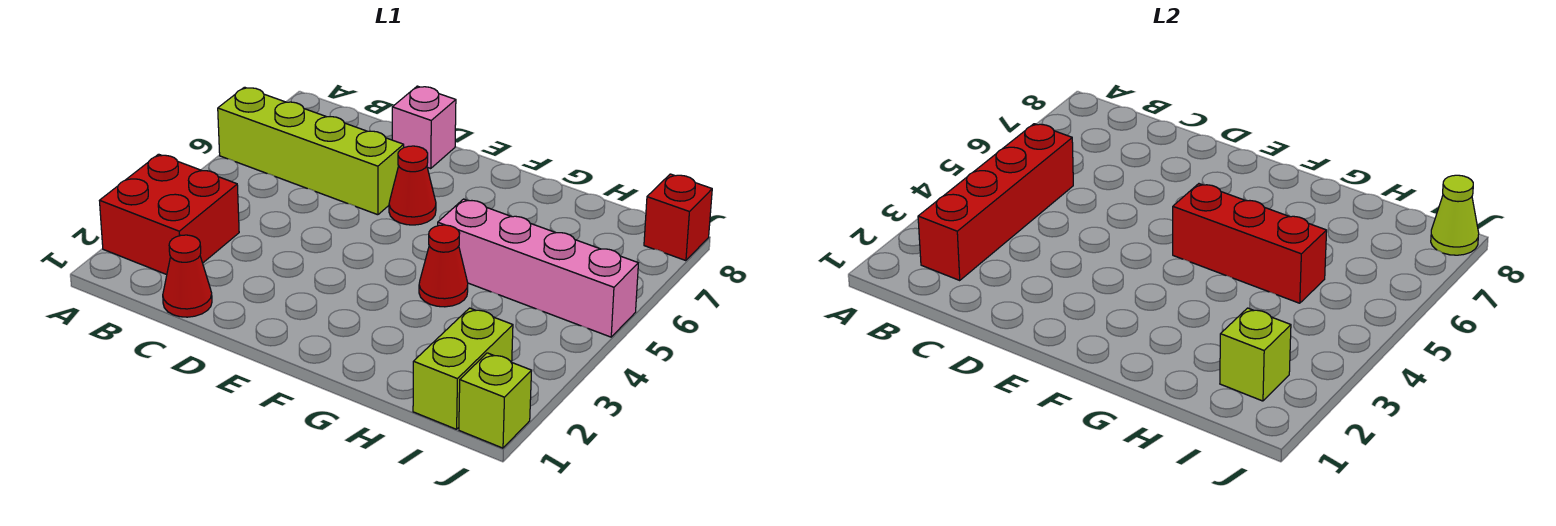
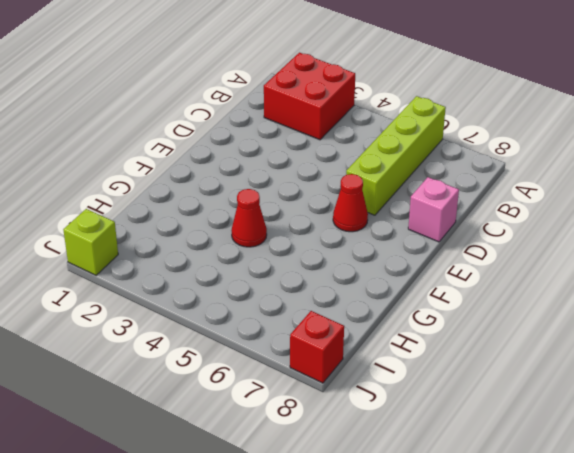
none -> red 1x1 cone [163,235,212,317]
none -> pink 1x4 brick [438,199,638,337]
none -> lime 1x2 brick [413,308,513,429]

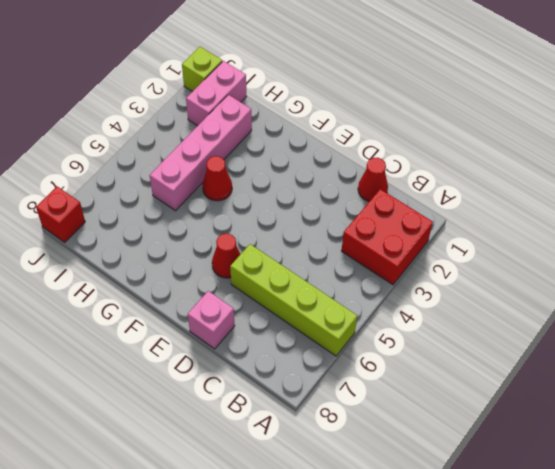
pink 1x4 brick [150,95,252,211] -> pink 1x4 brick turned to [438,199,638,337]
pink 1x2 brick [186,61,247,126] -> lime 1x2 brick [413,308,513,429]
none -> red 1x4 brick [918,124,1073,280]
none -> red 1x3 brick [1173,184,1327,303]
none -> lime 1x1 brick [1220,308,1291,401]

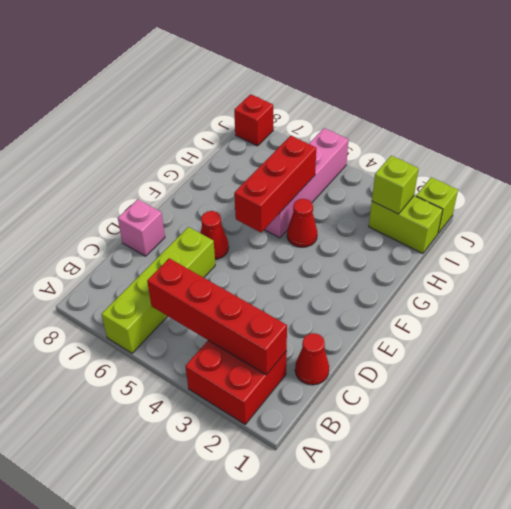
none -> lime 1x1 cone [1431,175,1479,255]

